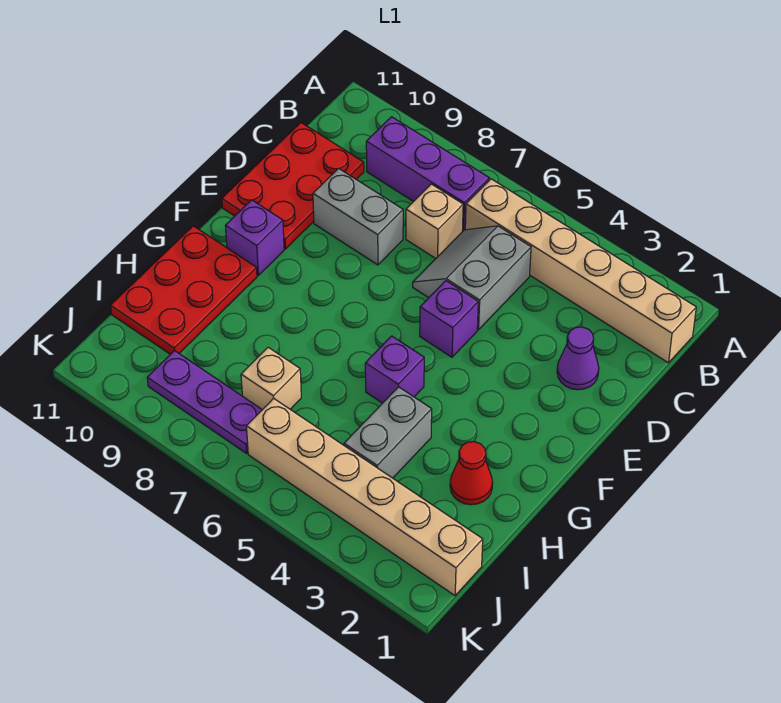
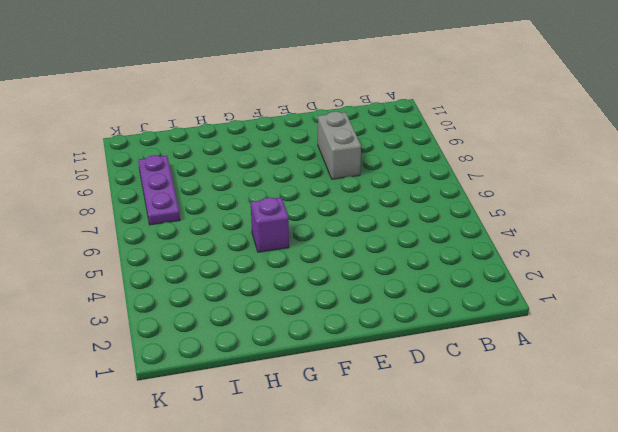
none -> tan 1x6 brick [465,179,696,363]
none -> purple 1x3 brick [366,117,489,232]
none -> grey 2x2 slope [413,226,531,330]

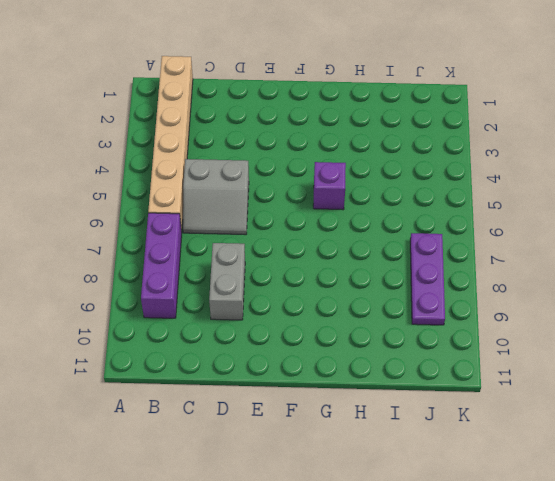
none -> tan 1x1 brick [406,184,463,258]
none -> red 2x3 plate [222,123,364,249]
none -> purple 1x1 cone [557,327,599,390]

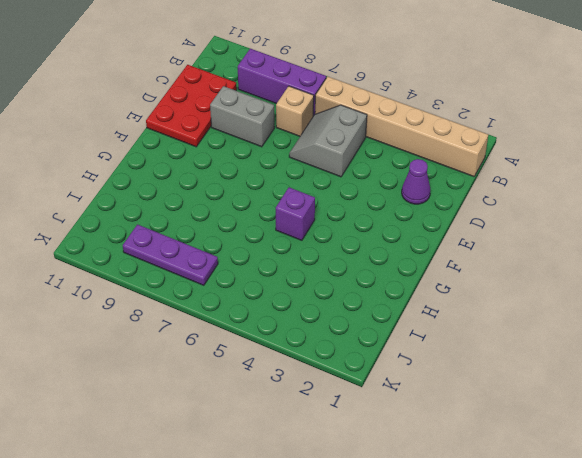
none -> purple 1x1 brick [420,281,478,357]
none -> purple 1x1 brick [225,200,284,275]
none -> red 2x3 plate [111,226,257,354]

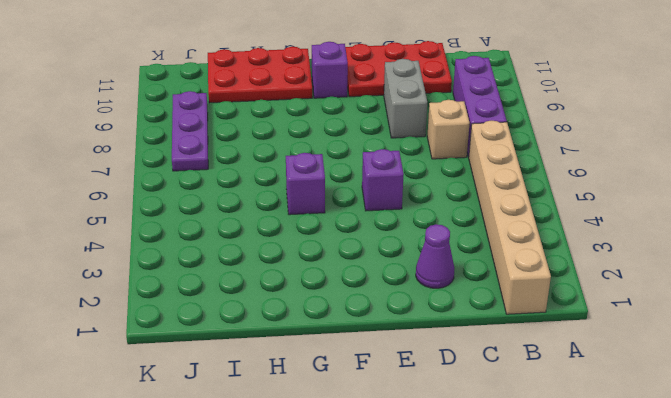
none -> grey 2x2 slope [413,226,531,330]
none -> red 1x1 cone [450,442,493,505]
none -> grey 1x2 brick [344,387,432,478]

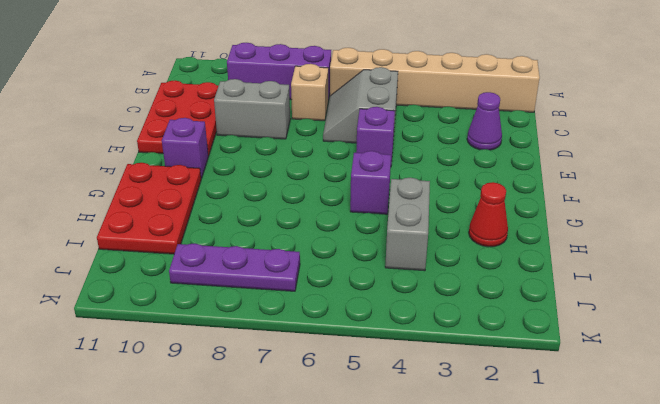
none -> tan 1x1 brick [241,347,301,410]
none -> tan 1x6 brick [247,398,483,596]

